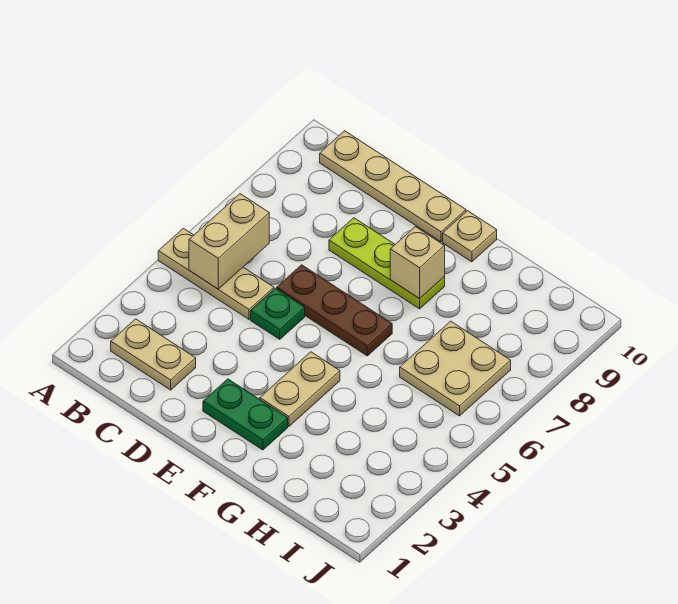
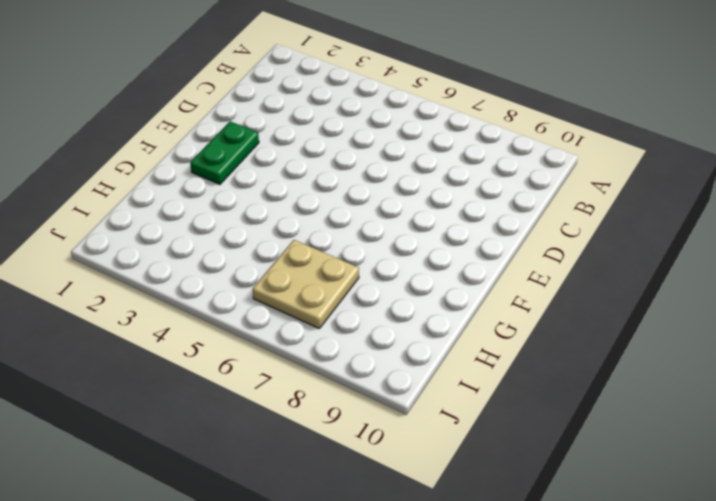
none -> tan 1x3 plate [158,228,274,319]
none -> tan 1x2 plate [111,319,196,390]
none -> tan 1x4 plate [320,131,466,242]

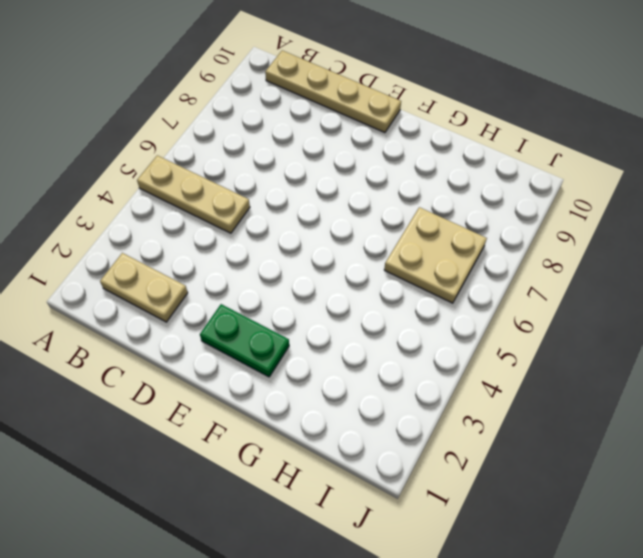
none -> green 1x1 plate [251,288,305,339]
none -> brown 1x3 plate [277,265,392,356]
none -> lime 1x3 plate [329,218,445,309]

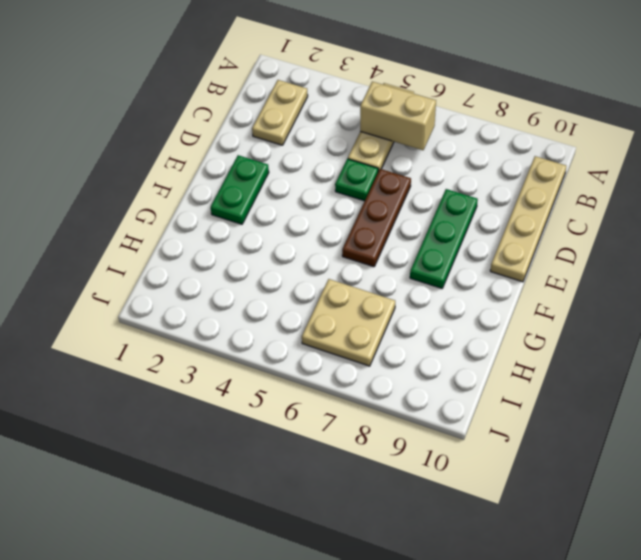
green 1x3 plate [410,189,478,288] -> lime 1x3 plate [329,218,445,309]
none -> tan 1x2 plate [260,352,340,426]
none -> tan 1x1 plate [443,211,497,262]
none -> tan 1x1 brick [390,227,445,299]

